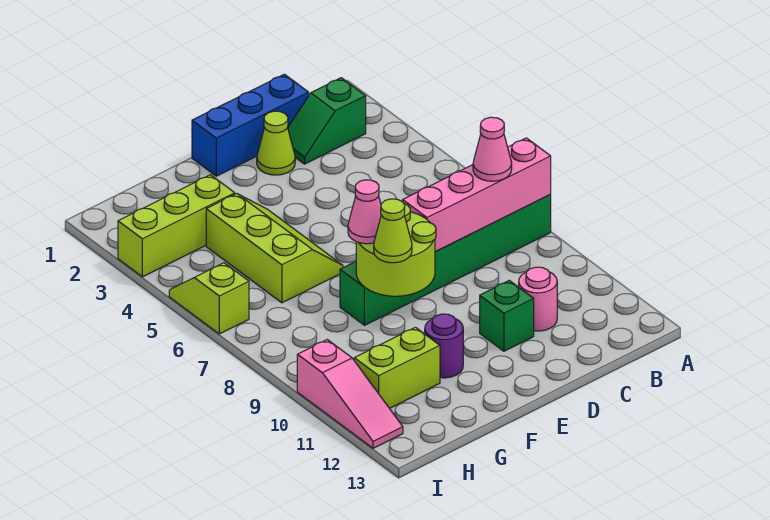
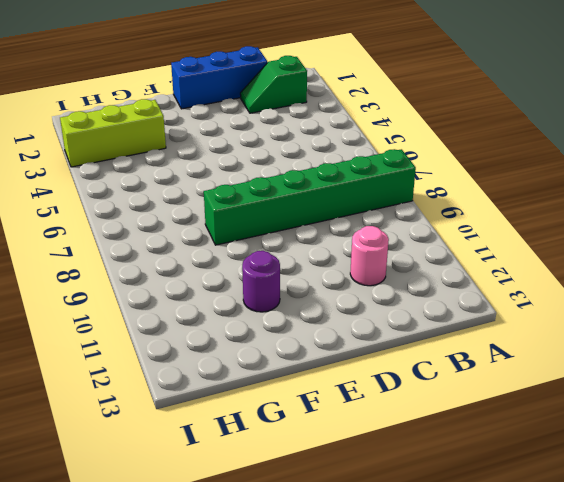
none -> lime 1x1 cone [257,111,295,175]
none -> green 1x1 brick [480,280,534,351]
none -> lime 2x3 slope [206,194,343,303]

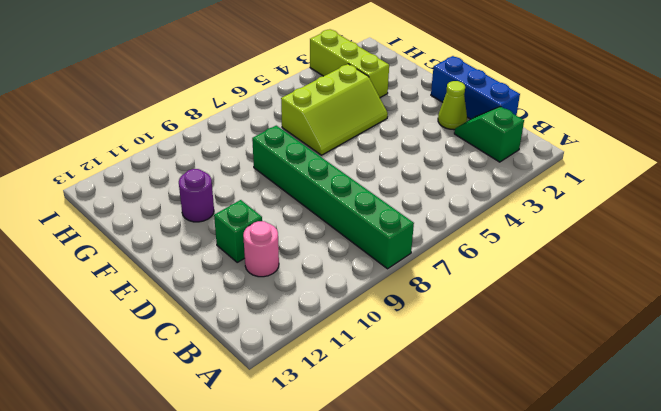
none -> lime 1x2 brick [354,327,440,408]
none -> lime 1x2 slope [169,263,249,334]
none -> pink 1x3 slope [297,340,403,448]

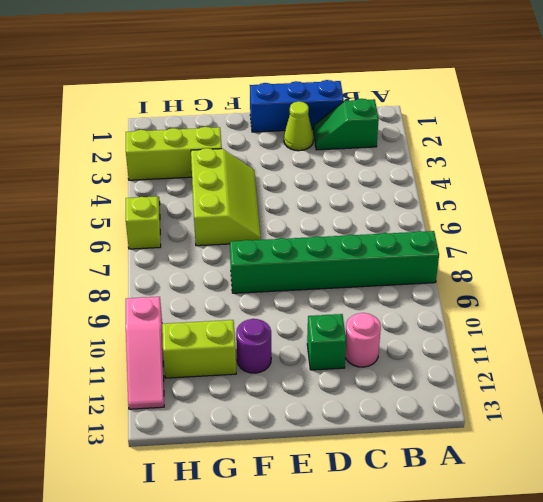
none -> pink 1x4 brick [403,138,551,252]
none -> lime 2x2 round brick [356,204,436,296]
none -> pink 1x1 cone [473,117,512,181]

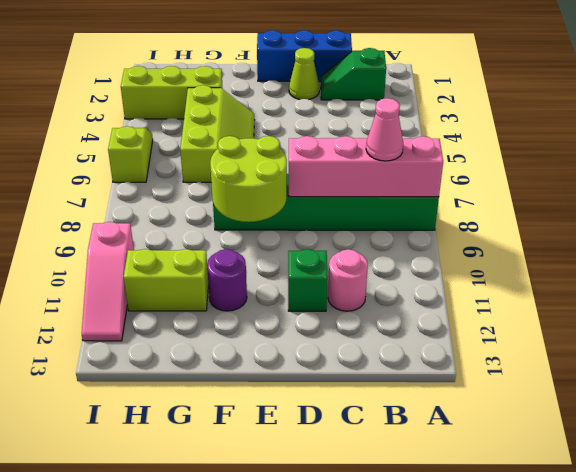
none -> pink 1x1 cone [348,180,381,244]
none -> lime 1x1 cone [374,199,412,263]

